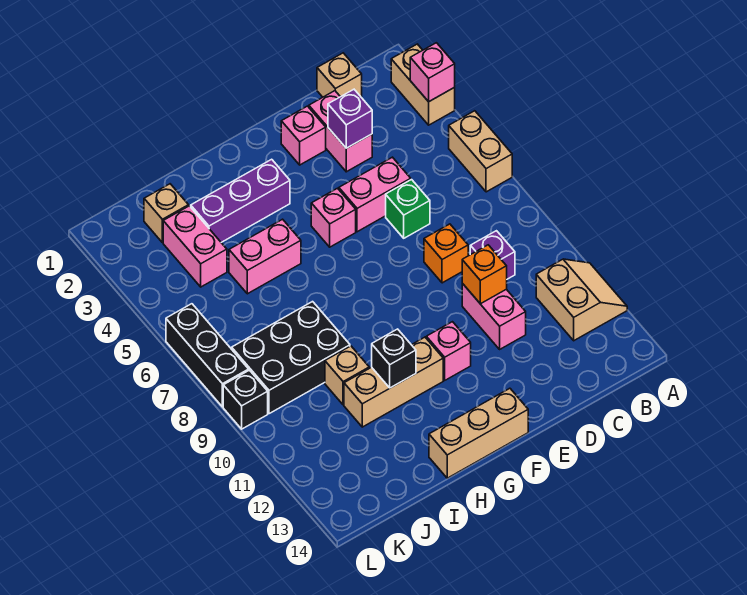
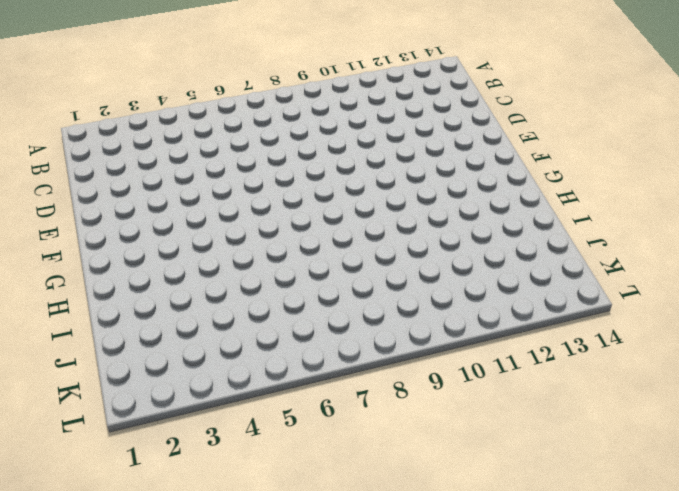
none -> tan 1x2 brick [391,44,455,125]
none -> tan 1x2 brick [449,111,512,192]
none -> tan 2x2 slope [536,259,627,341]

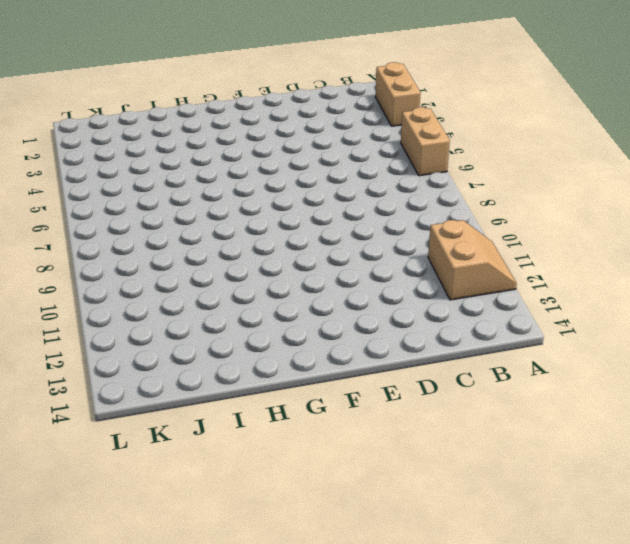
none -> tan 1x1 brick [317,53,362,97]
none -> purple 1x1 brick [470,231,515,279]
none -> pink 1x2 brick [309,91,372,172]

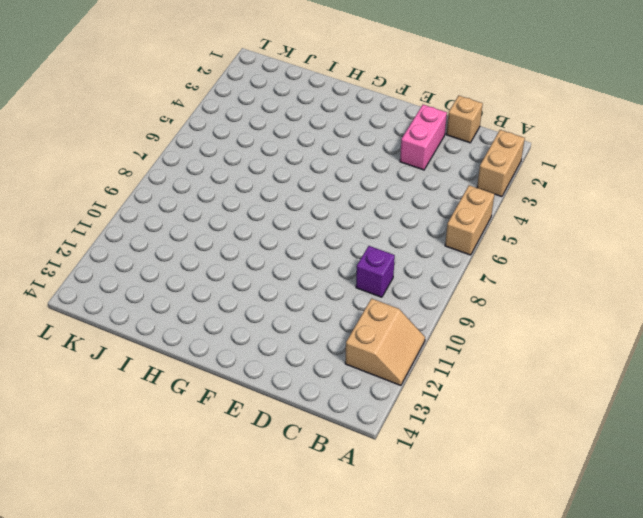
none -> pink 1x2 brick [339,157,411,232]
none -> green 1x1 brick [386,180,430,238]
none -> orange 1x1 brick [424,224,468,283]

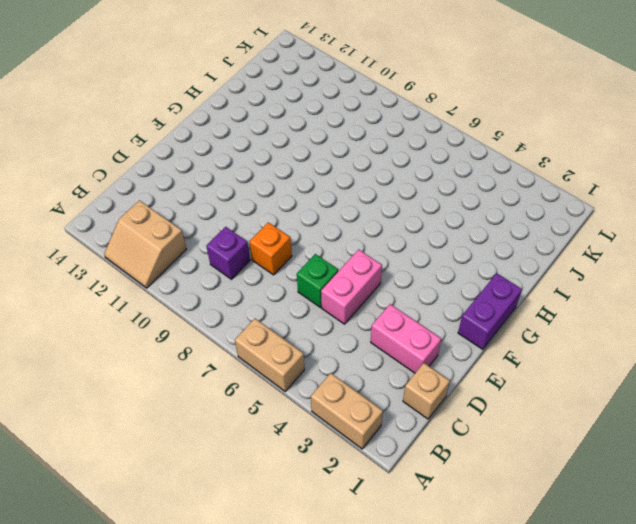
purple 1x2 brick [458,273,522,349] -> none
none -> pink 1x2 brick [462,283,526,349]
none -> pink 1x1 brick [281,106,326,165]
none -> pink 1x1 brick [311,188,356,247]

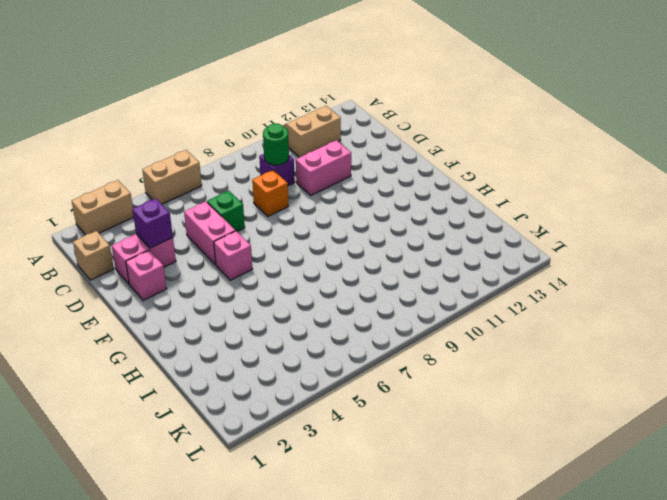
green 1x1 round brick [263,123,289,165] -> none
none -> pink 1x1 brick [426,322,471,380]
none -> tan 1x3 brick [429,388,528,478]
none -> purple 1x3 brick [191,159,290,242]

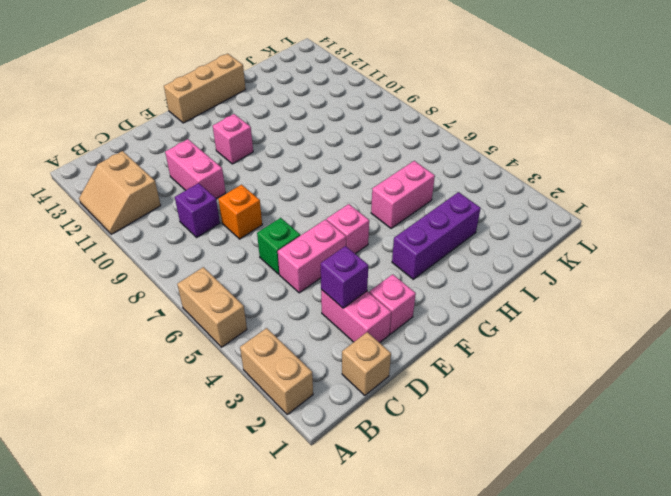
none -> tan 1x3 brick [344,337,443,427]
none -> black 2x3 brick [232,302,350,414]
none -> tan 1x1 brick [325,346,369,405]

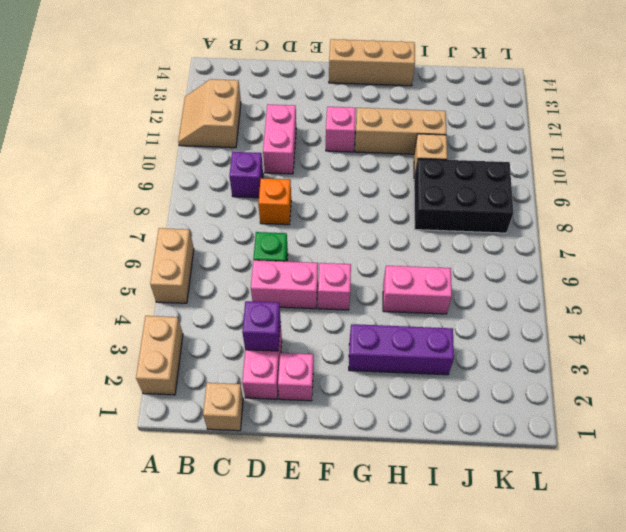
none -> tan 1x1 brick [144,184,189,243]
none -> pink 1x2 brick [163,206,227,287]
none -> black 1x3 brick [166,304,249,407]

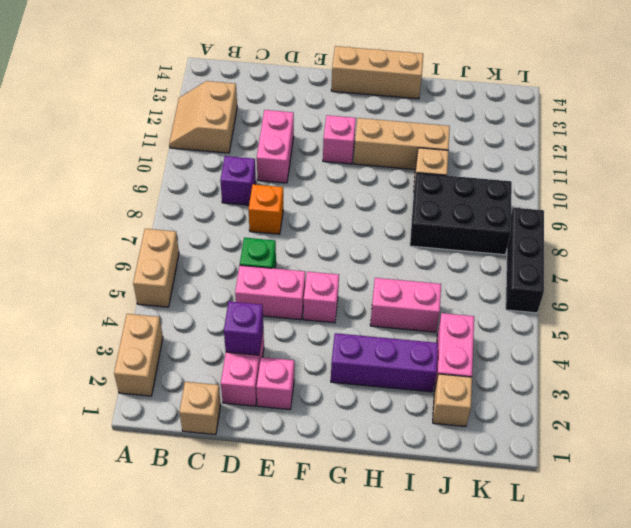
none -> black 1x1 brick [223,370,268,429]
none -> pink 1x1 brick [410,43,455,102]
none -> orange 1x1 brick [462,245,507,304]

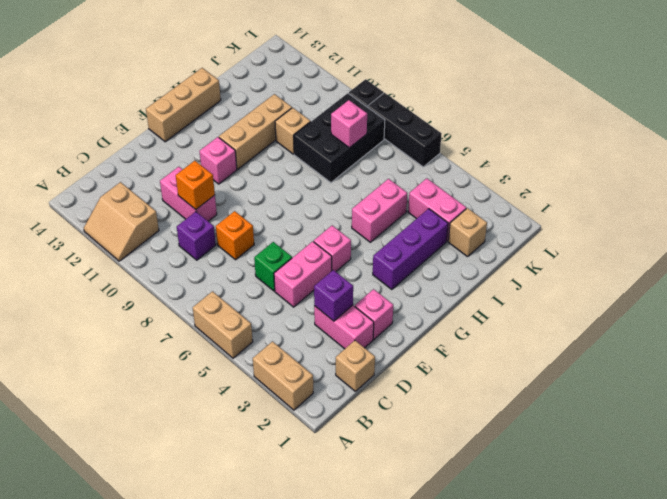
pink 1x1 brick [331,100,367,148] -> pink 1x1 brick moved to [410,43,455,102]
none -> black 1x1 brick [372,329,416,388]

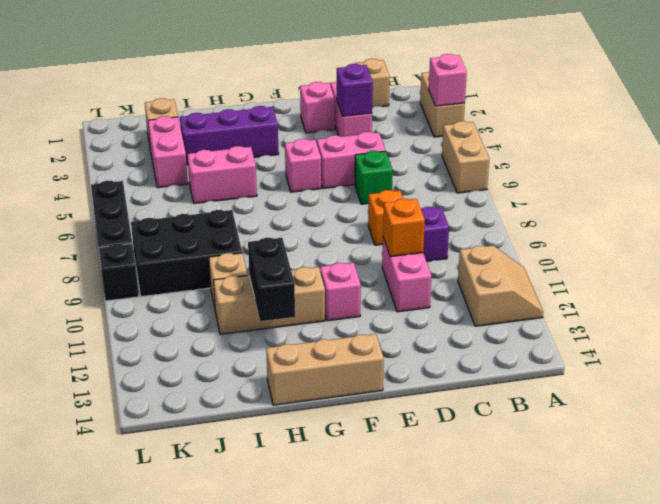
black 1x2 brick [248,238,295,321] -> black 1x1 brick [372,329,416,388]

